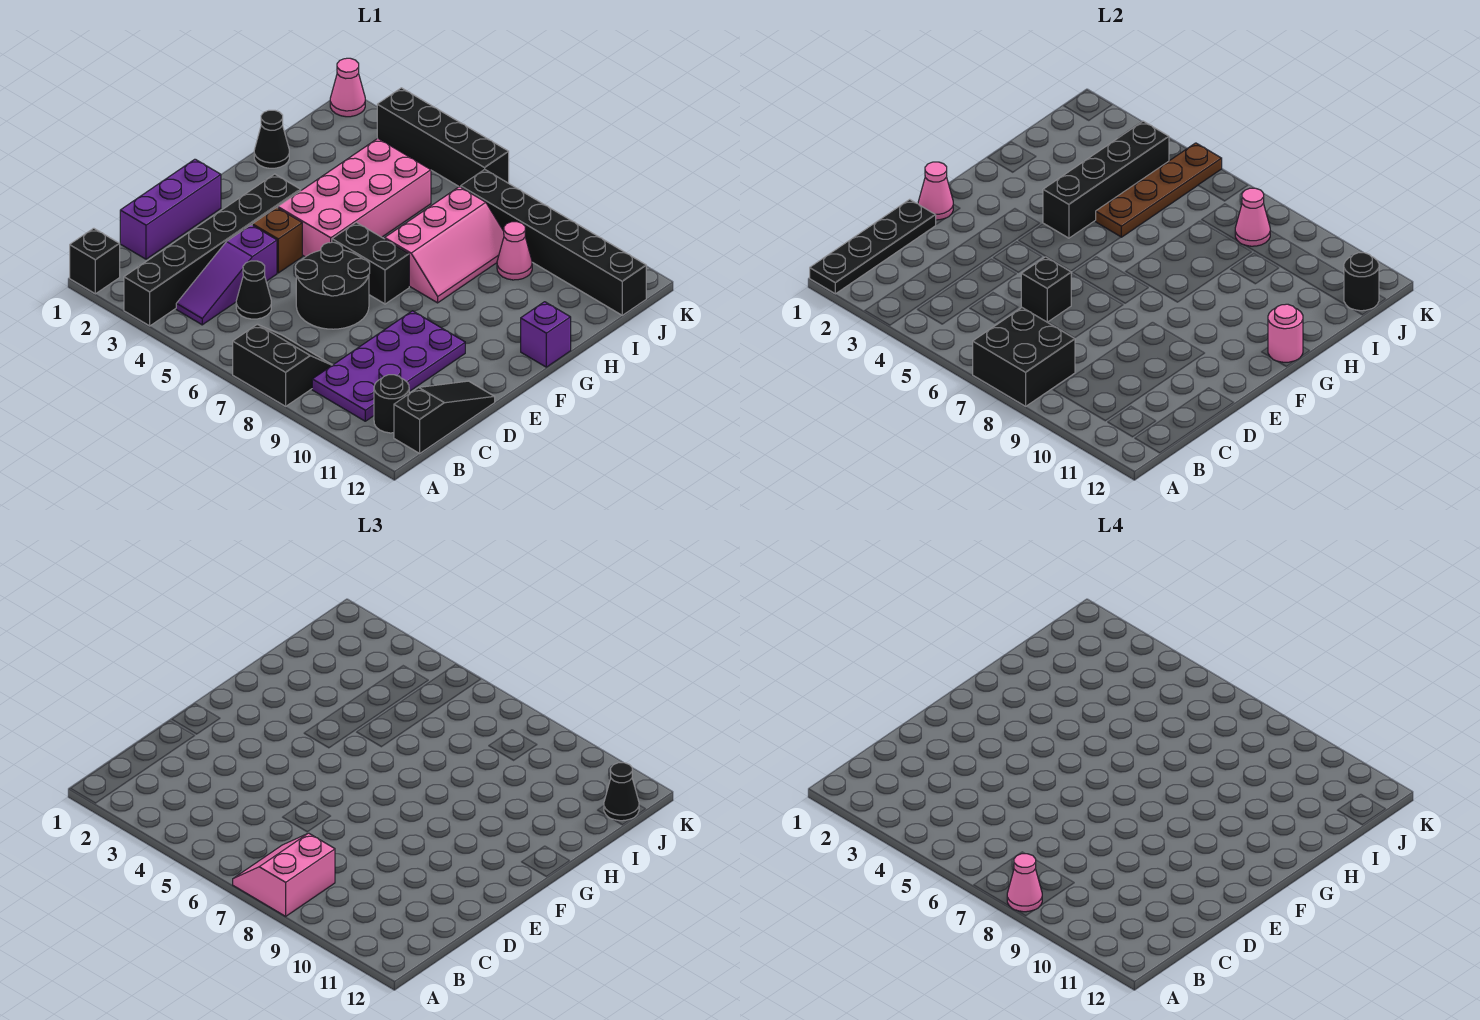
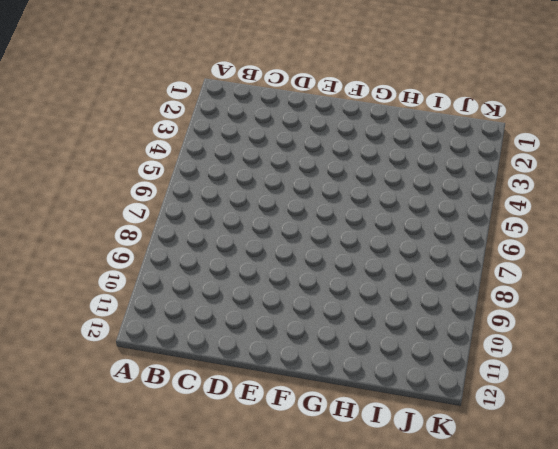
none -> black 1x1 brick [70,228,120,294]
none -> black 1x6 brick [124,174,301,326]
none -> black 2x2 slope [233,324,332,406]
none -> purple 1x3 slope [176,225,277,325]

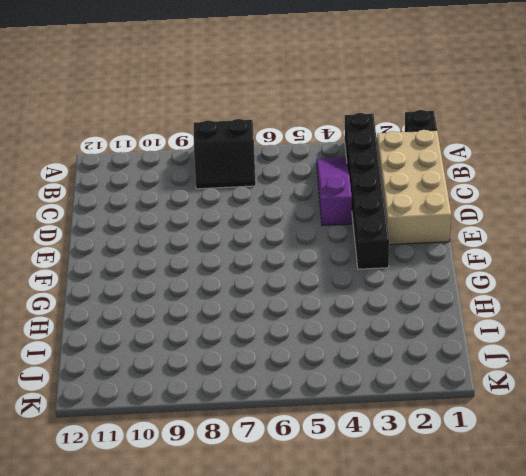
tan 2x4 brick [377,130,451,245] -> purple 1x3 brick [120,159,221,259]
none -> purple 2x4 plate [312,311,465,421]
none -> black 1x1 round brick [374,375,409,433]
none -> black 1x3 slope [394,381,495,453]
none -> black 1x1 cone [236,261,271,319]

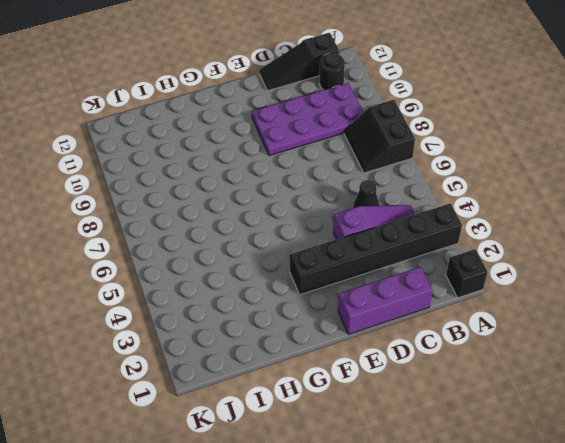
none -> black 2x2 round brick [296,242,370,329]
none -> brown 1x1 brick [252,208,302,273]
none -> pink 2x4 brick [278,138,431,257]
none -> black 1x2 brick [332,222,409,304]

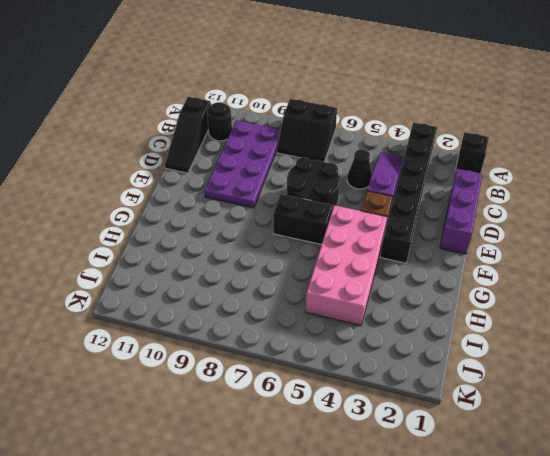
none -> pink 2x3 slope [385,187,504,303]
none -> purple 1x1 brick [521,302,571,367]
none -> black 1x1 cone [254,110,289,168]
none -> pink 1x1 cone [497,222,532,280]

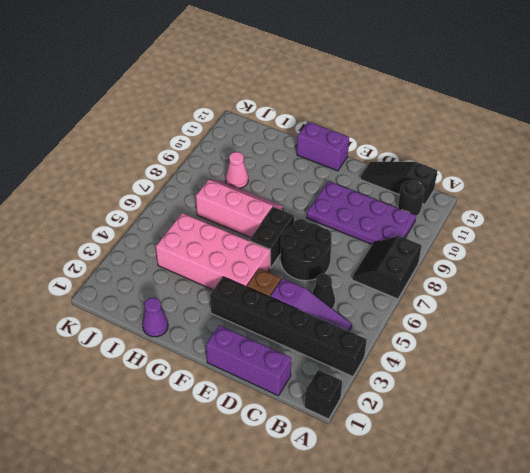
purple 1x2 brick [297,122,349,171] -> purple 1x1 brick [521,302,571,367]
purple 1x1 cone [142,298,168,337] -> black 1x1 cone [254,110,289,168]
none -> black 1x6 brick [461,169,646,315]
none -> pink 1x1 cone [330,58,365,117]
none -> black 1x4 brick [377,88,509,187]
none -> black 1x4 plate [810,199,936,294]

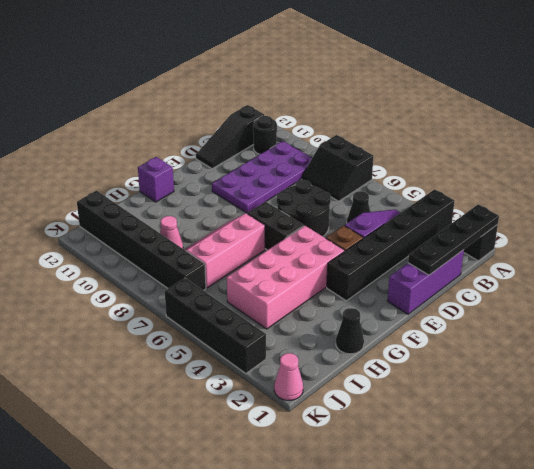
none -> black 2x2 brick [973,308,1075,406]
none -> black 1x1 brick [1021,257,1071,322]
none -> pink 1x1 cone [918,162,953,220]
none -> black 1x4 brick [1043,121,1169,238]

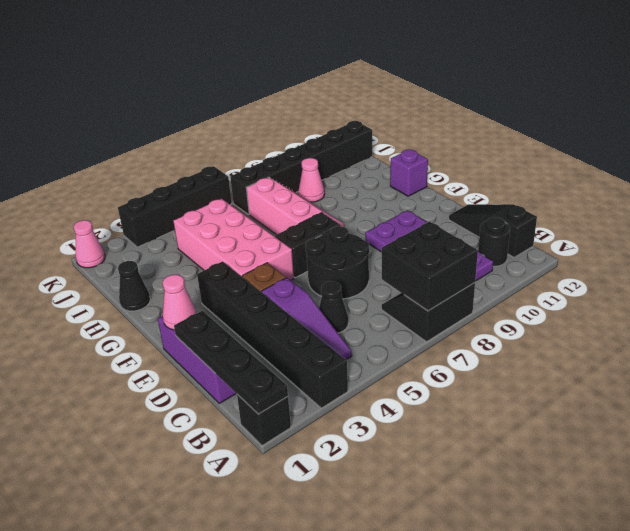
none -> black 1x1 brick [1021,257,1071,322]
none -> black 1x4 brick [1043,121,1169,238]
none -> pink 1x1 round brick [1268,304,1303,362]
none -> brown 1x4 plate [1096,143,1222,237]

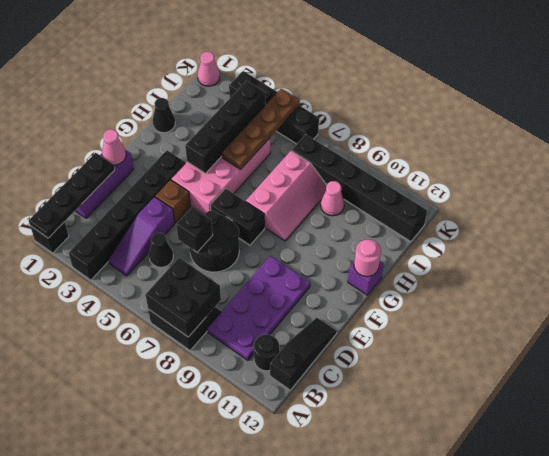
none -> pink 1x1 cone [1235,188,1270,246]
none -> black 1x1 round brick [1344,253,1379,311]
none -> pink 2x2 slope [233,833,335,916]
none -> black 1x1 cone [604,763,639,821]

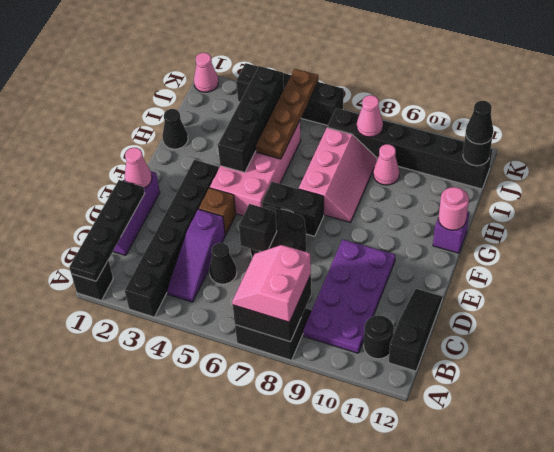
none -> pink 1x1 cone [1007,854,1042,912]

